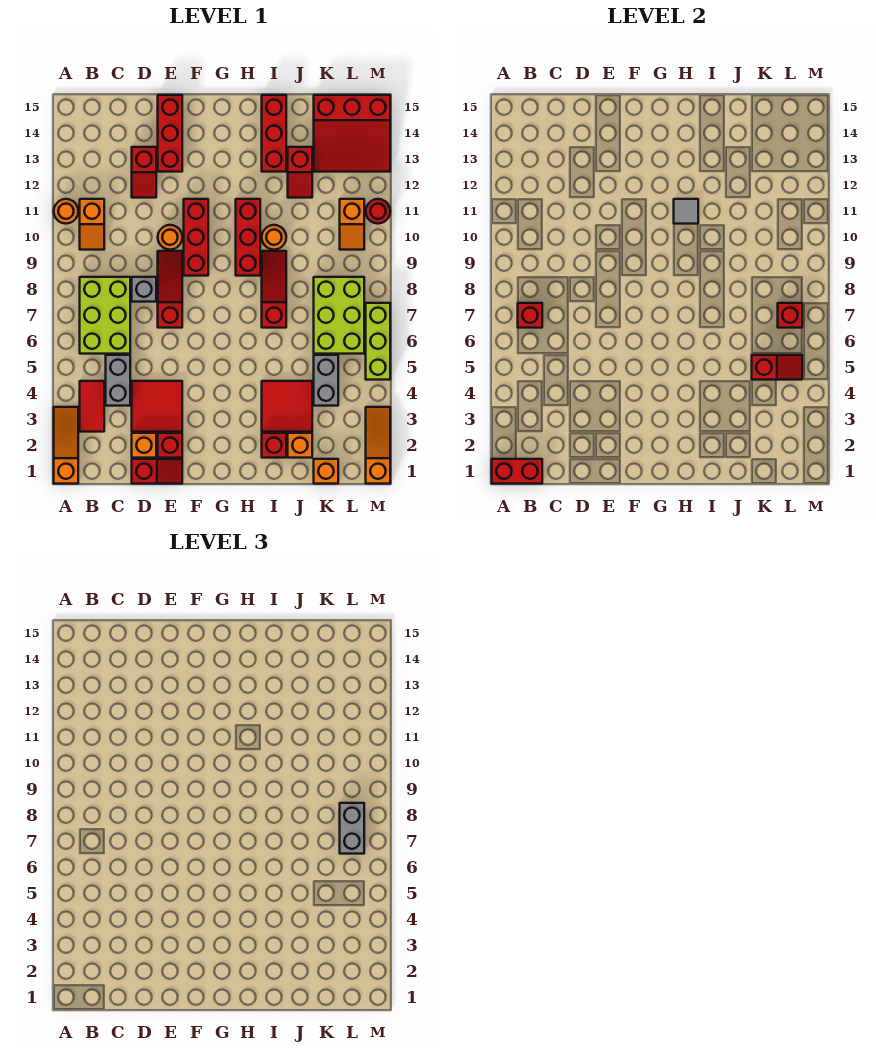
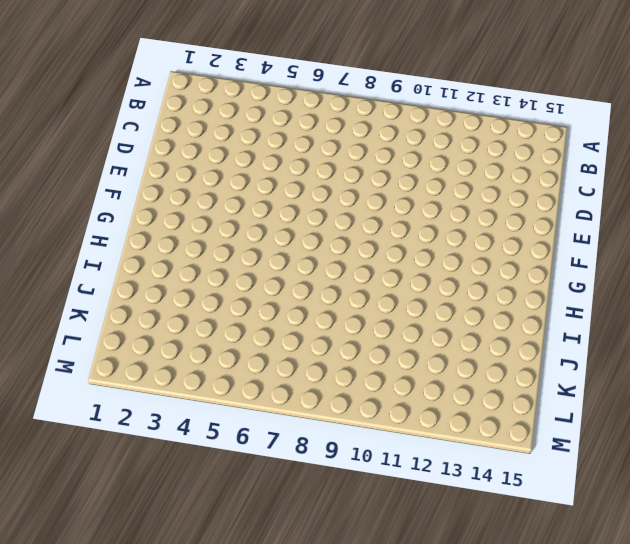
none -> orange 1x3 slope [54,407,78,484]
none -> orange 1x1 round brick [54,199,78,224]
none -> red 1x2 tile [80,381,104,432]
none -> lime 2x3 brick [80,277,130,354]

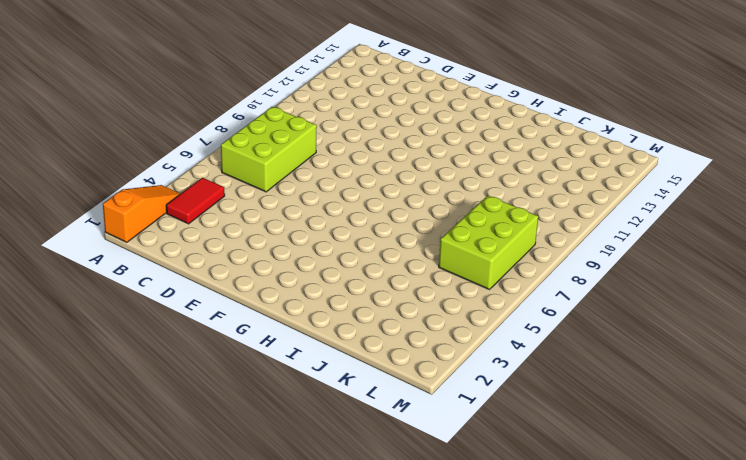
none -> orange 1x1 round brick [54,199,78,224]
none -> orange 1x2 slope [80,199,104,250]
none -> grey 1x2 brick [106,355,130,406]
none -> red 1x2 slope [132,459,182,484]

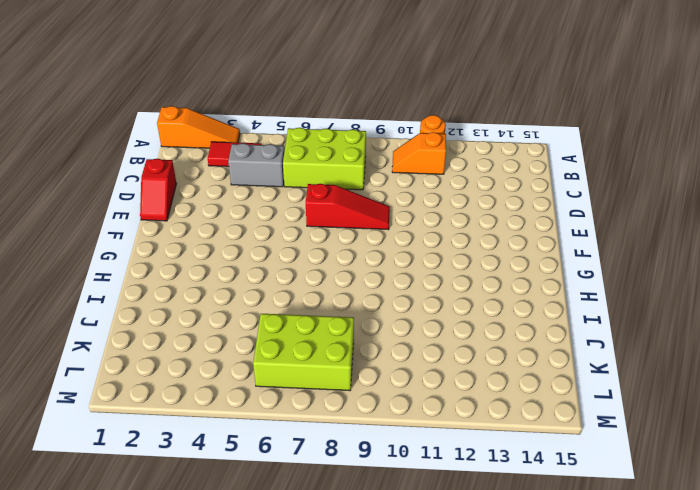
none -> orange 1x1 brick [132,433,156,458]
none -> red 2x2 tile [132,381,182,432]
none -> grey 1x1 brick [132,277,156,302]
none -> red 1x2 slope [132,147,156,198]

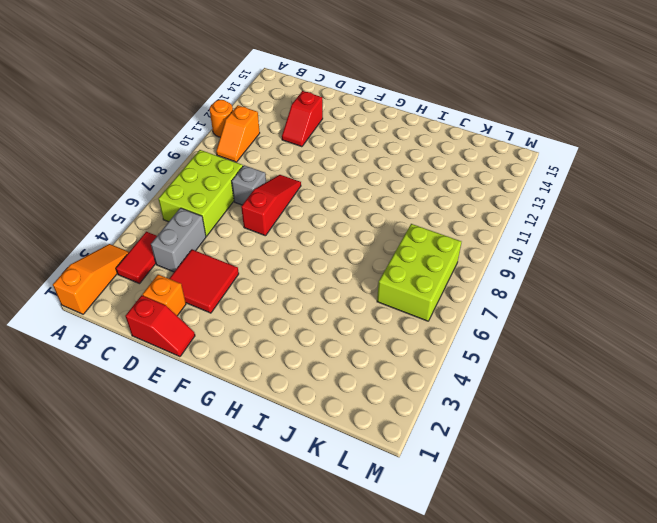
none -> red 1x1 brick [158,433,182,458]
none -> orange 1x1 round brick [158,225,182,250]
none -> red 1x3 brick [158,95,182,172]
none -> red 1x3 brick [184,199,208,276]

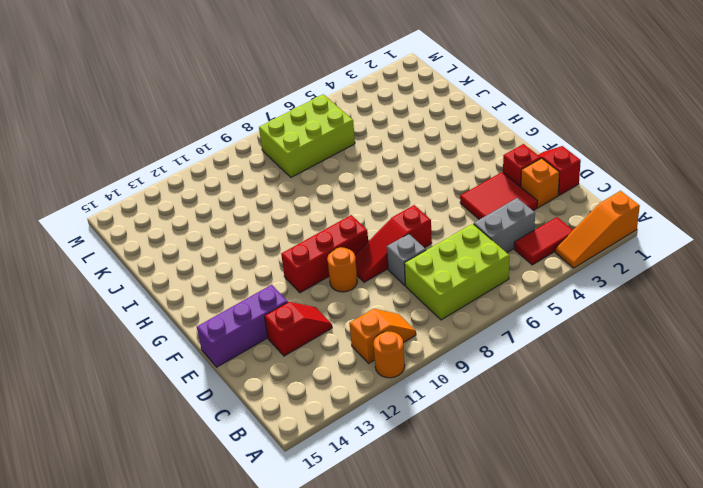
purple 1x3 brick [197,285,288,367] -> red 1x3 brick [158,95,182,172]
none -> red 1x3 brick [236,199,260,276]
none -> red 1x1 brick [262,433,286,458]
none -> red 2x2 tile [262,381,312,432]
none -> red 1x3 slope [262,251,286,328]

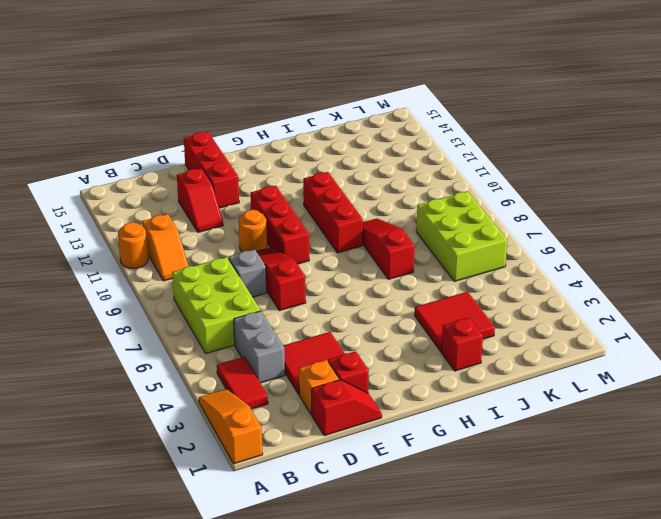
none -> orange 1x1 round brick [262,225,286,250]
none -> red 1x3 brick [262,95,286,172]
none -> orange 1x1 brick [288,433,312,458]
none -> red 1x2 slope [288,147,312,198]

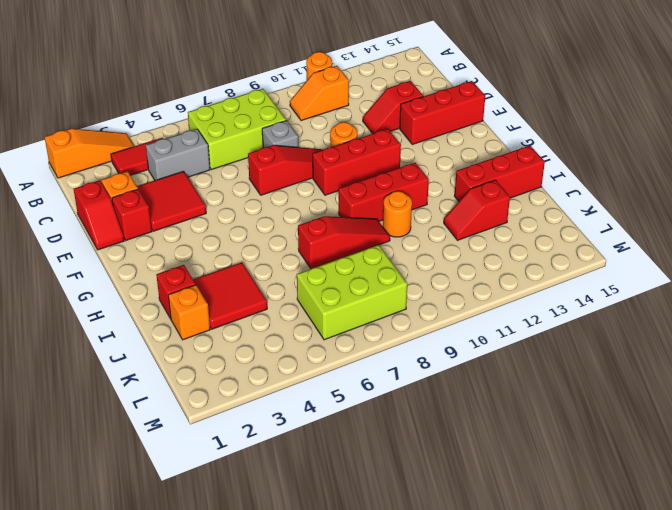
none -> orange 1x1 brick [314,459,338,484]
none -> grey 1x2 brick [314,355,338,406]
none -> red 3x3 slope [314,95,390,172]
none -> orange 1x2 slope [340,199,364,250]

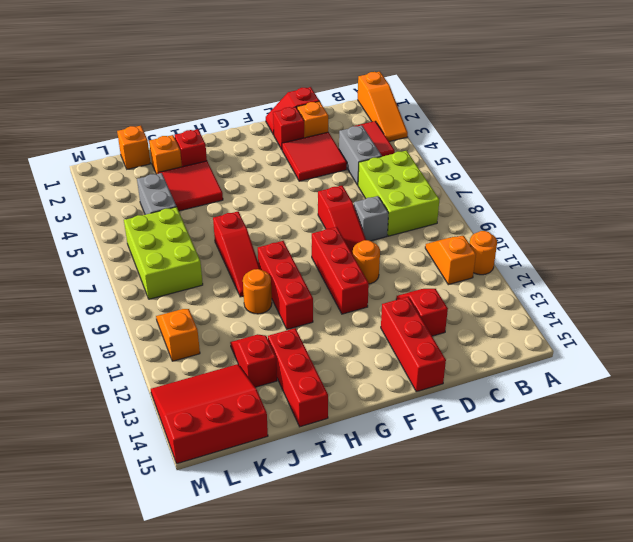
none -> orange 1x3 slope [366,407,390,484]
none -> lime 1x3 brick [366,303,390,380]
none -> red 1x1 round brick [366,199,390,224]
none -> red 1x2 brick [492,459,542,484]

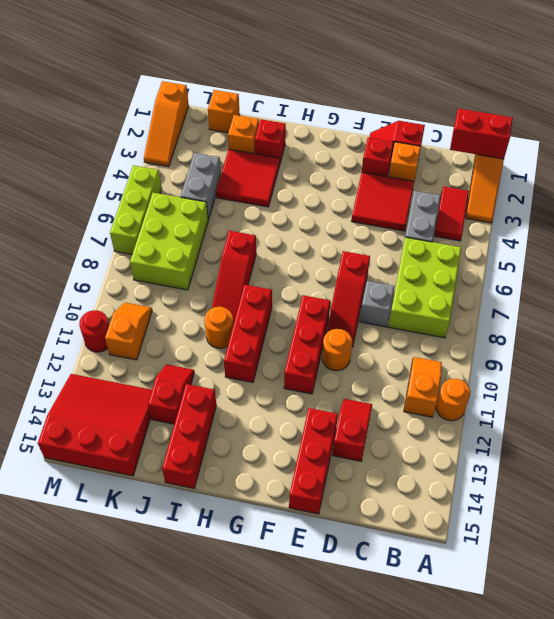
none -> red 1x1 brick [518,303,542,328]
none -> grey 1x1 tile [674,199,698,224]
none -> red 1x2 slope [752,355,802,380]
none -> red 1x1 brick [778,303,802,328]

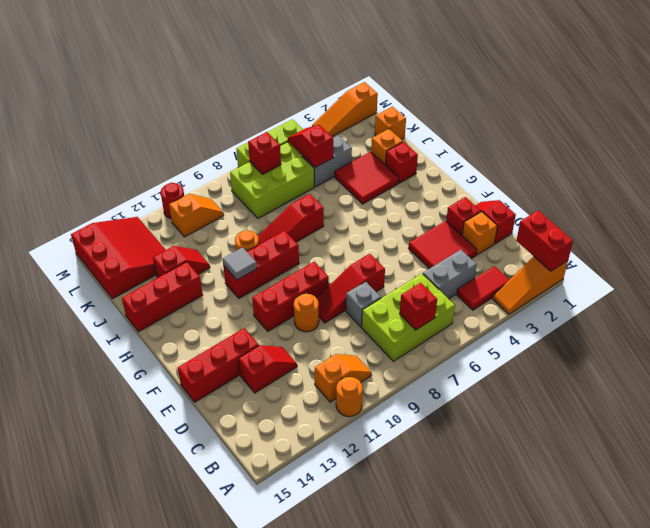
none -> grey 1x2 brick [340,803,364,854]

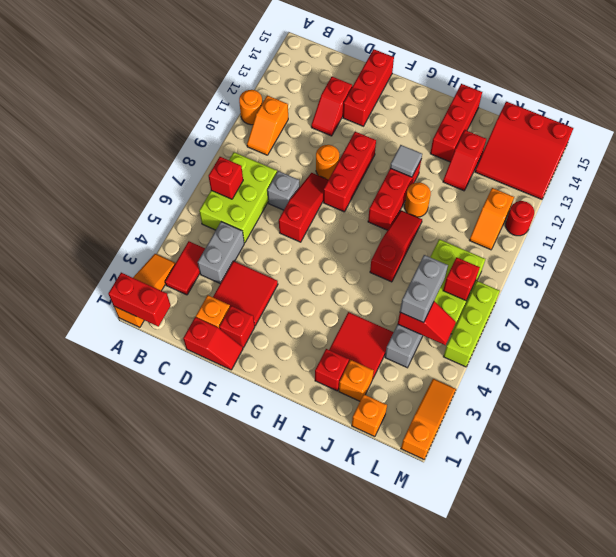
grey 1x2 brick [400,255,448,323] -> grey 1x2 brick moved to [340,803,364,854]

